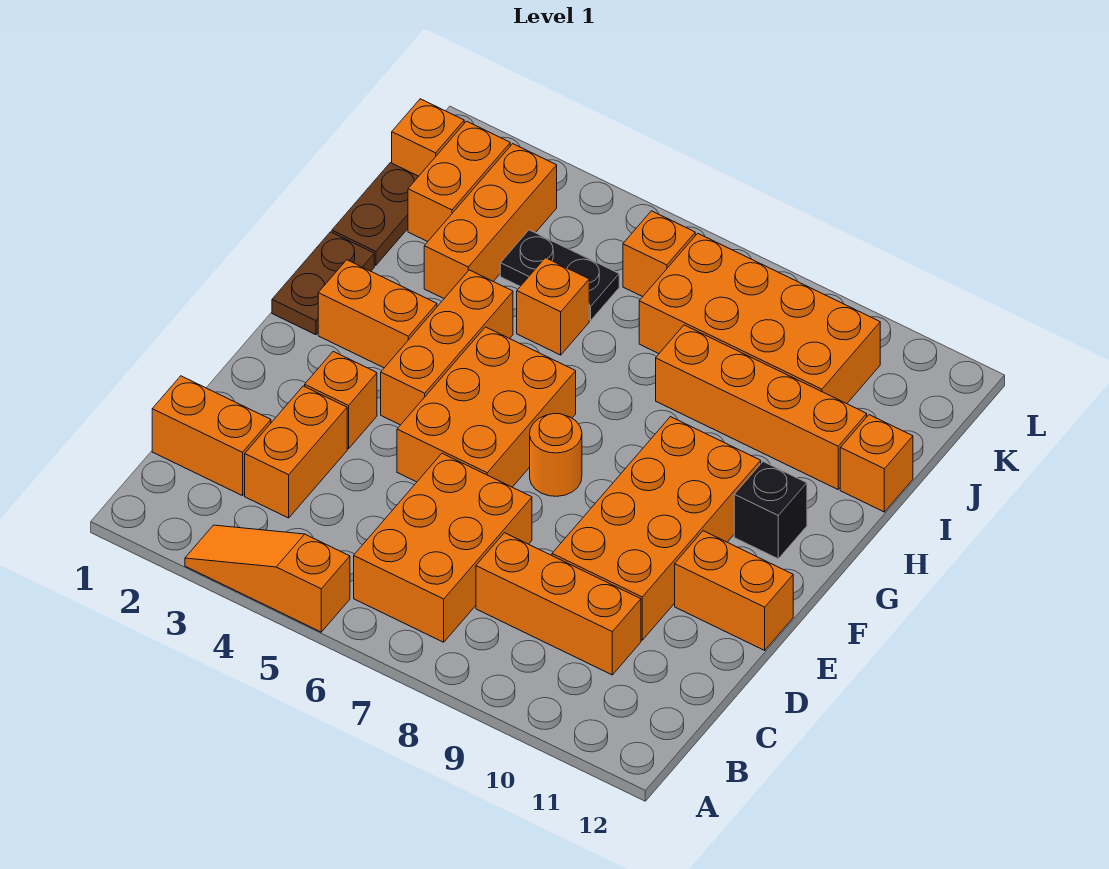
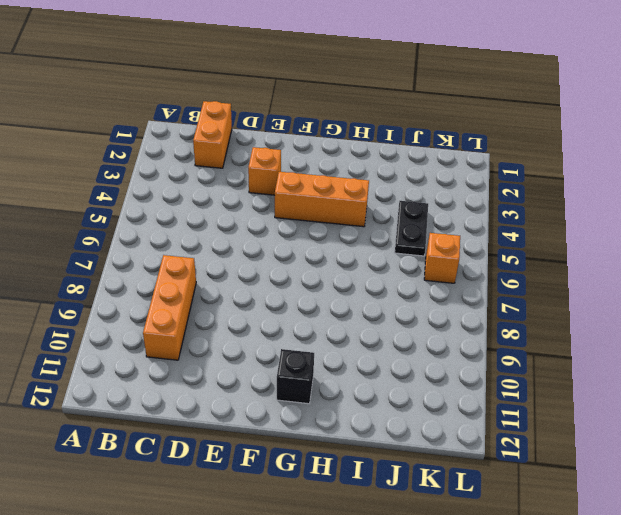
none -> orange 1x3 slope [185,525,350,632]
none -> orange 2x3 brick [354,453,532,642]
none -> orange 1x2 brick [245,386,347,518]

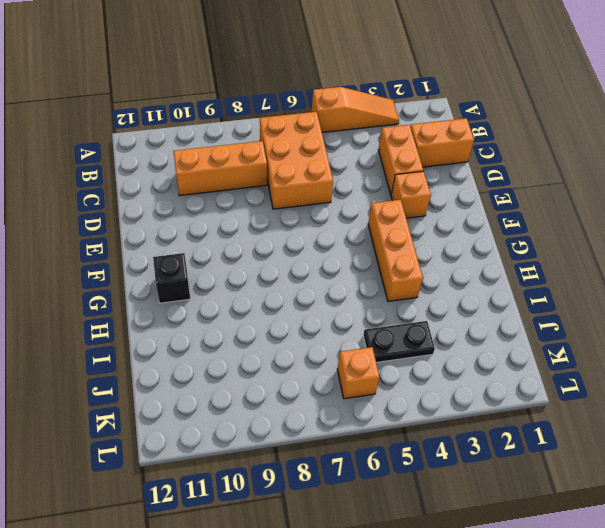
none -> orange 2x4 brick [552,417,761,640]
none -> orange 2x3 brick [397,327,576,487]
none -> orange 1x2 brick [675,531,793,650]

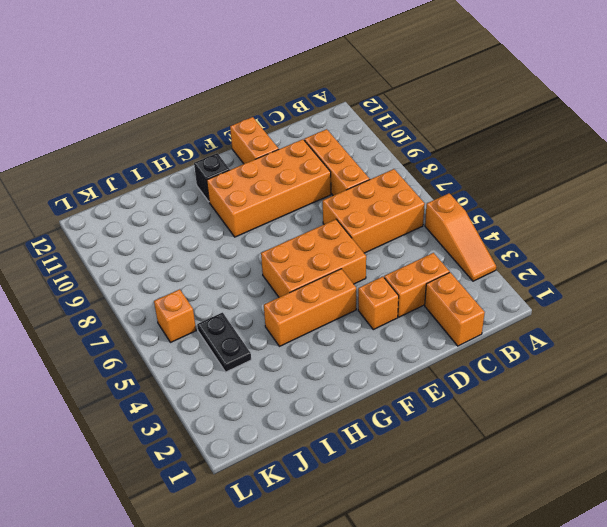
none -> orange 1x1 round brick [530,414,582,496]
none -> brown 1x2 plate [272,232,374,335]
none -> orange 1x2 brick [318,260,437,368]

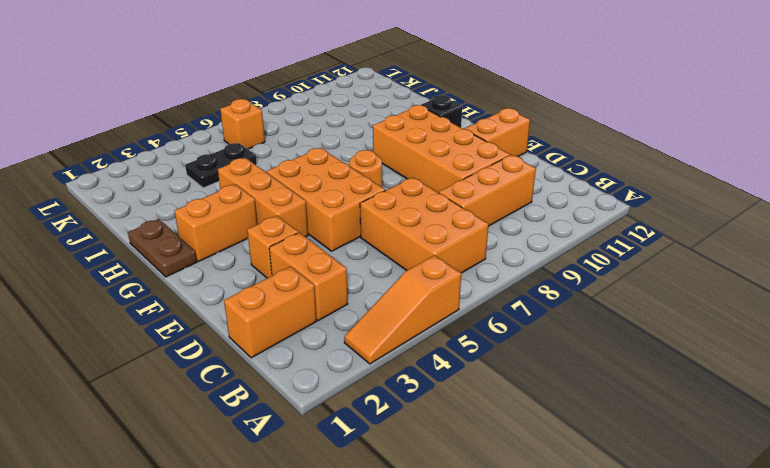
none -> brown 1x2 plate [332,163,419,265]
none -> orange 1x3 brick [424,144,557,298]
none -> orange 1x1 brick [517,258,589,355]

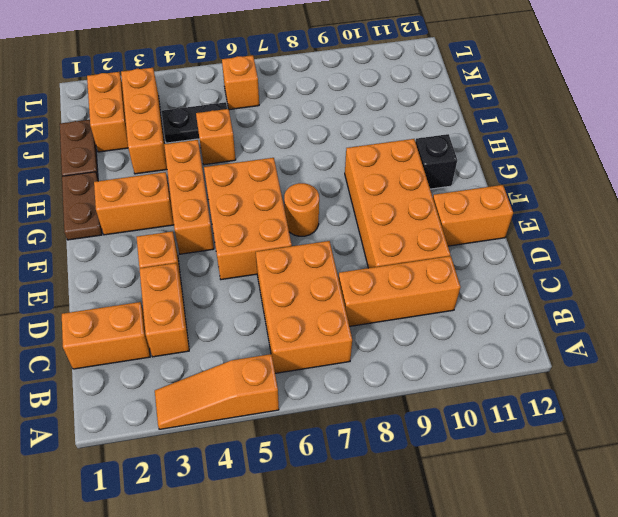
none -> orange 1x4 brick [656,325,867,489]
none -> orange 1x1 brick [840,415,913,512]
none -> orange 2x4 brick [639,233,880,404]

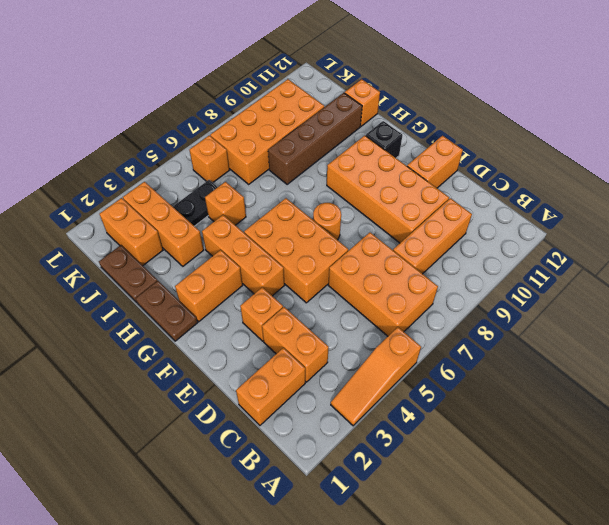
brown 1x4 brick [268,93,362,185] -> orange 1x4 brick [656,325,867,489]
none -> orange 1x1 brick [392,99,464,176]

